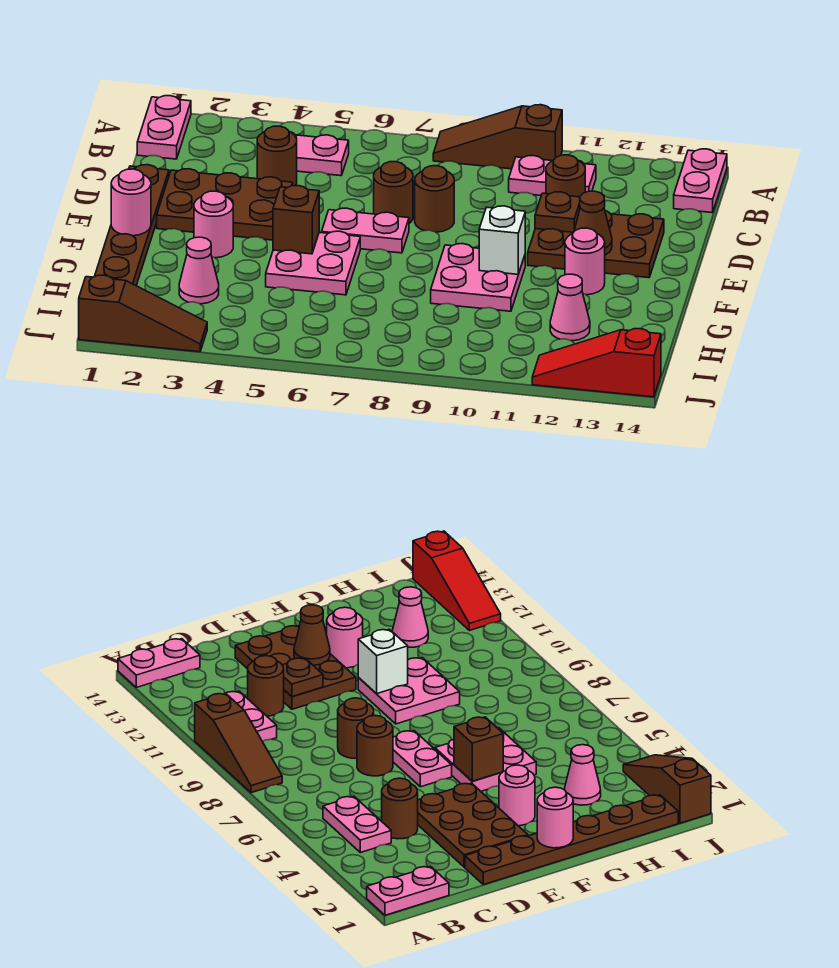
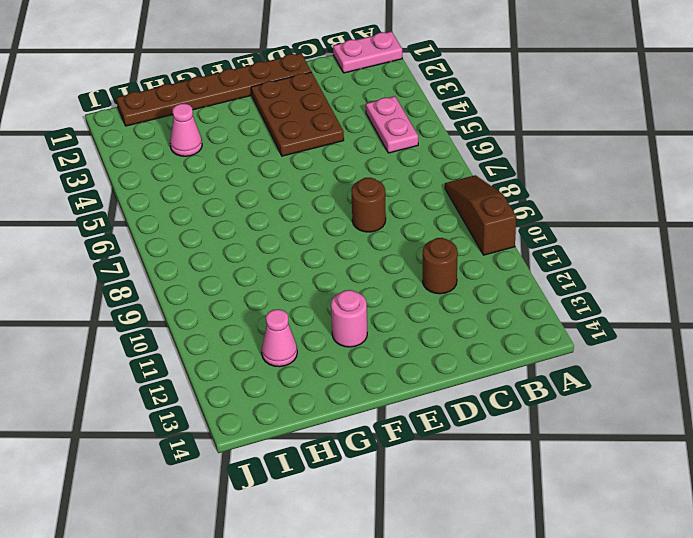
none -> pink 1x2 plate [674,149,727,213]
none -> pink 1x2 plate [509,156,596,195]
none -> brown 1x1 round brick [257,126,297,186]

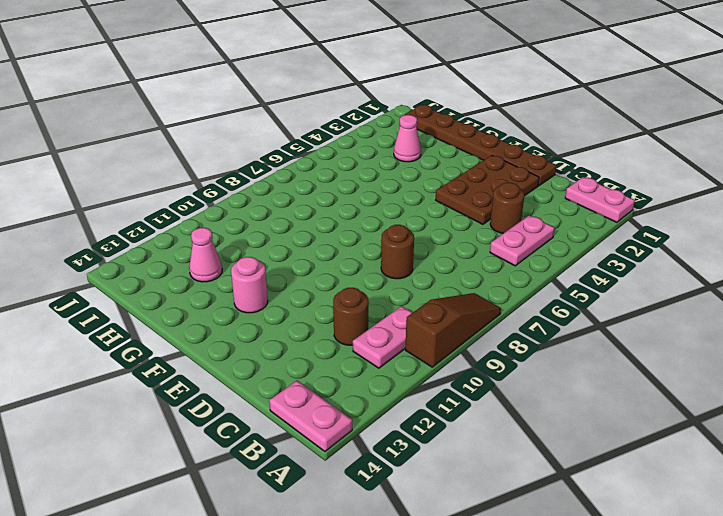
none -> brown 1x1 round brick [374,162,413,223]
none -> brown 2x3 plate [528,211,664,278]
none -> pink 1x2 plate [322,208,409,253]

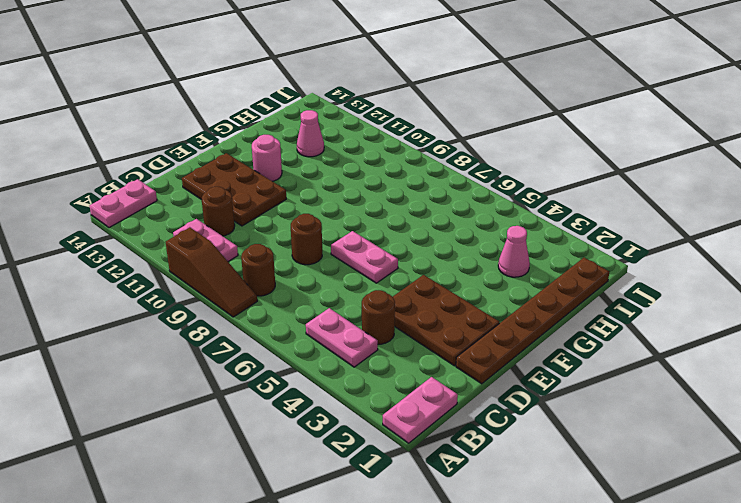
brown 1x1 round brick [241,244,275,296] -> brown 1x1 round brick moved to [374,162,413,223]
none -> pink 1x1 round brick [194,191,233,258]
none -> pink 2x2 plate [266,231,360,295]
none -> pink 2x2 plate [431,244,525,311]

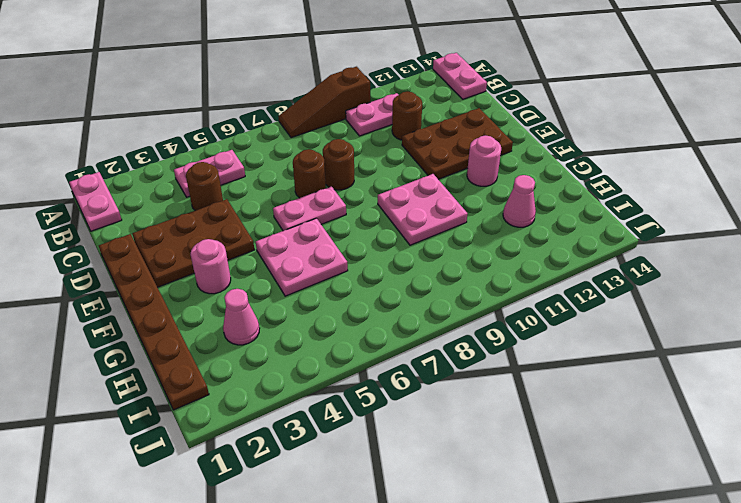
none -> brown 1x3 slope [79,275,207,352]
none -> red 1x3 slope [532,329,661,397]
none -> brown 1x1 plate [535,192,580,232]

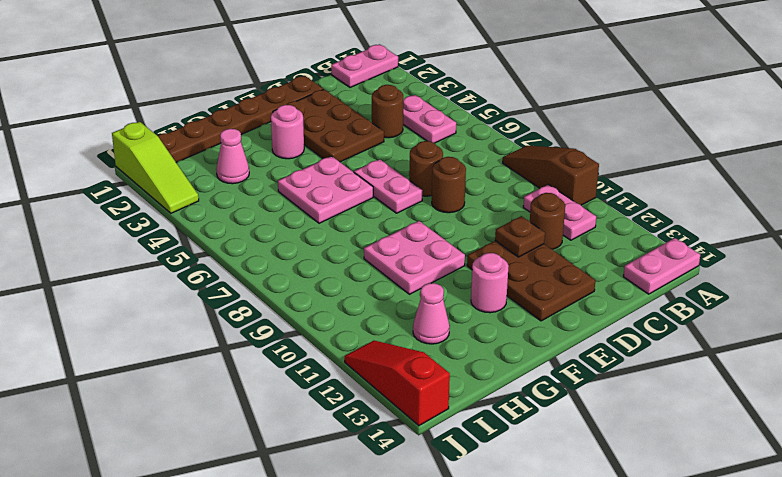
lime 1x3 slope [112,122,199,213] -> brown 1x3 slope [79,275,207,352]
none -> brown 1x1 cone [574,191,612,255]
none -> pink 1x1 round brick [111,169,151,236]
none -> brown 1x1 brick [273,186,319,254]

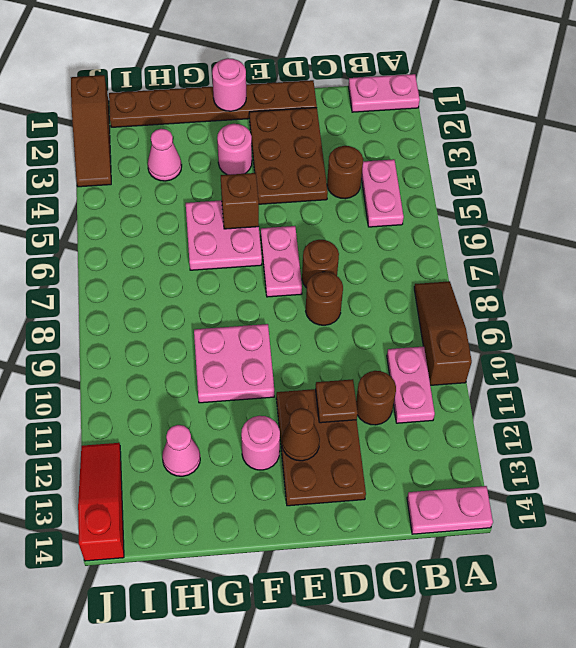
none -> white 1x1 brick [479,206,525,274]

